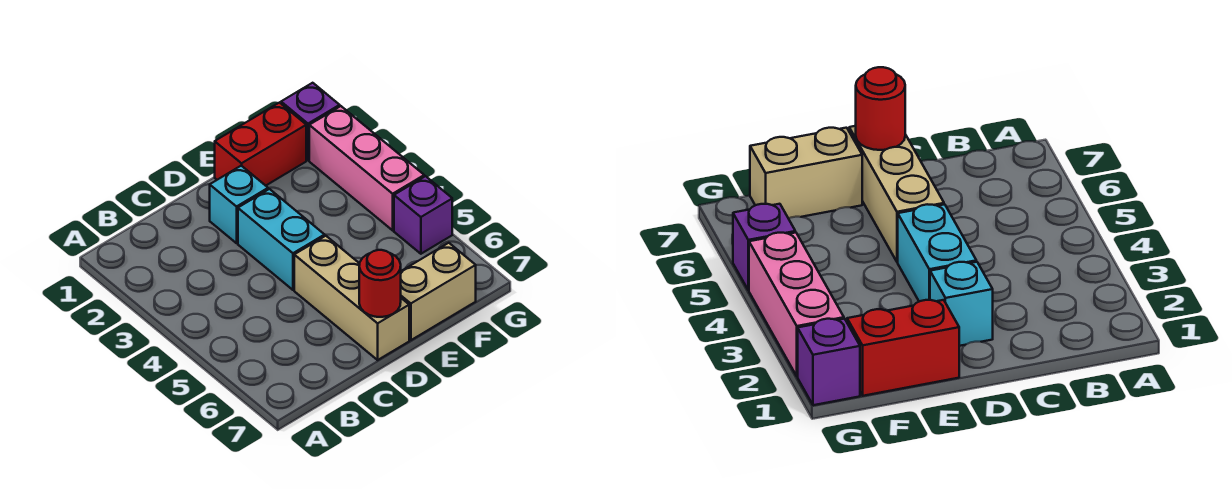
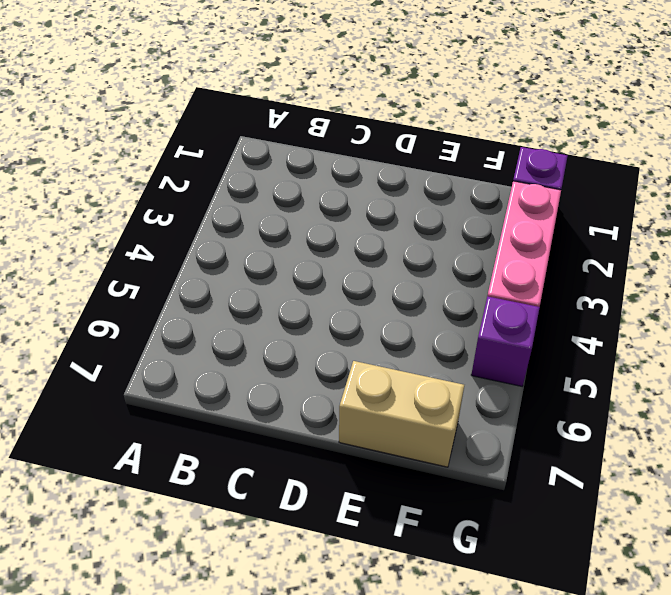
none -> cyan 1x1 brick [210,166,268,243]
none -> cyan 1x2 brick [238,189,325,290]

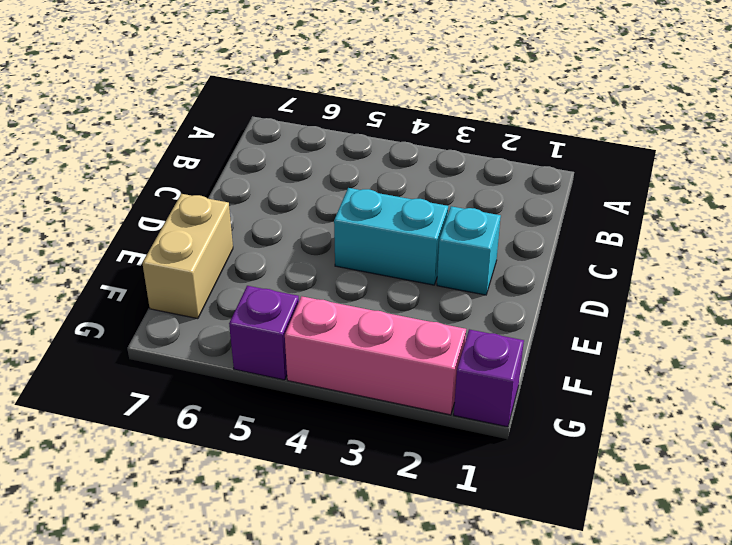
none -> tan 1x3 brick [294,236,409,360]
none -> red 1x2 brick [215,103,306,186]

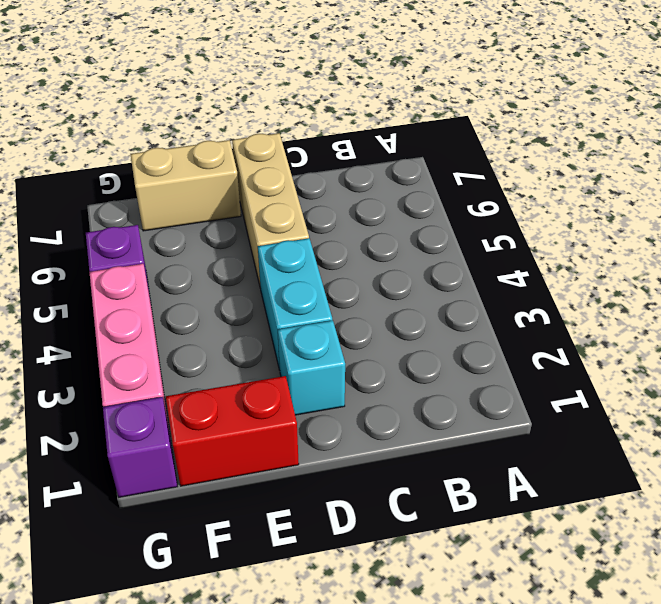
none -> red 1x1 round brick [359,250,401,317]

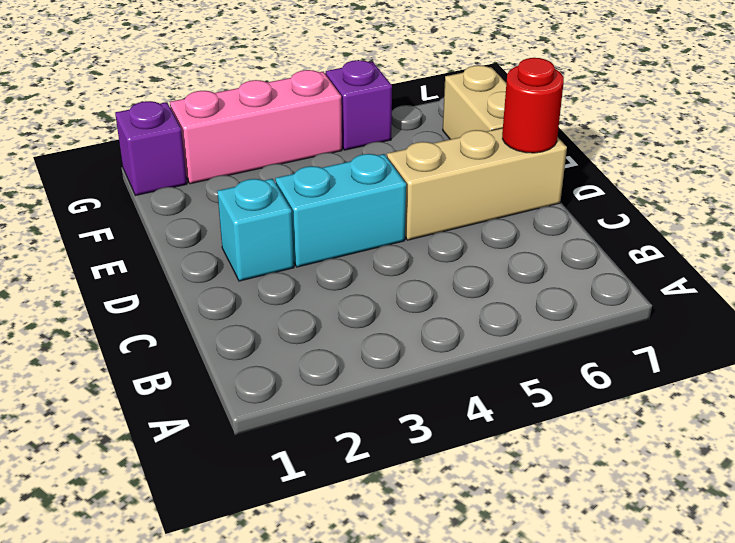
none -> red 1x2 brick [215,103,306,186]

